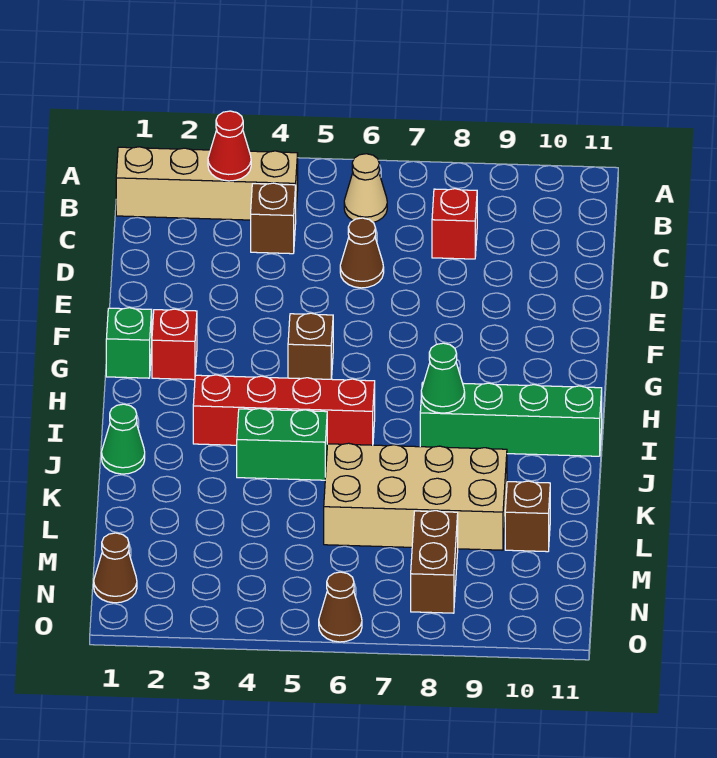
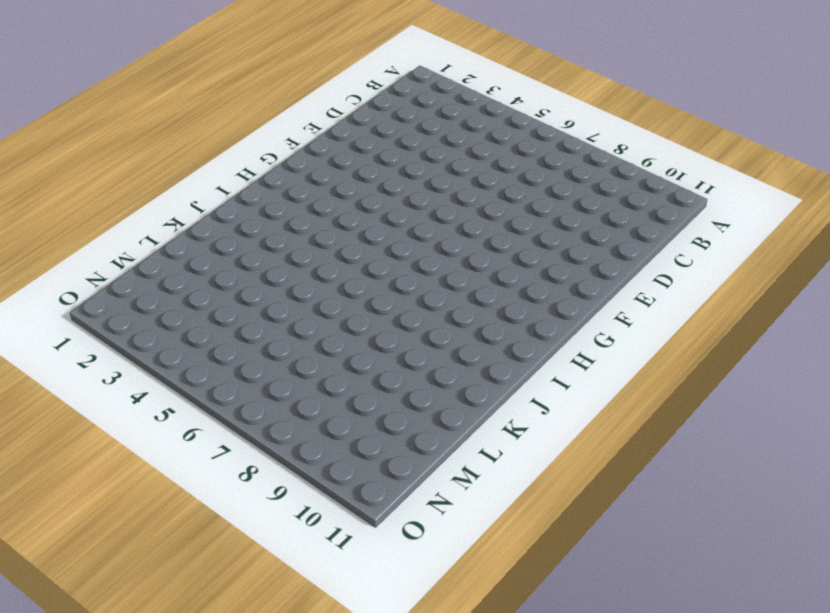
none -> tan 1x4 brick [116,147,298,220]
none -> tan 1x1 cone [344,154,387,222]
none -> brown 1x1 brick [251,183,296,254]

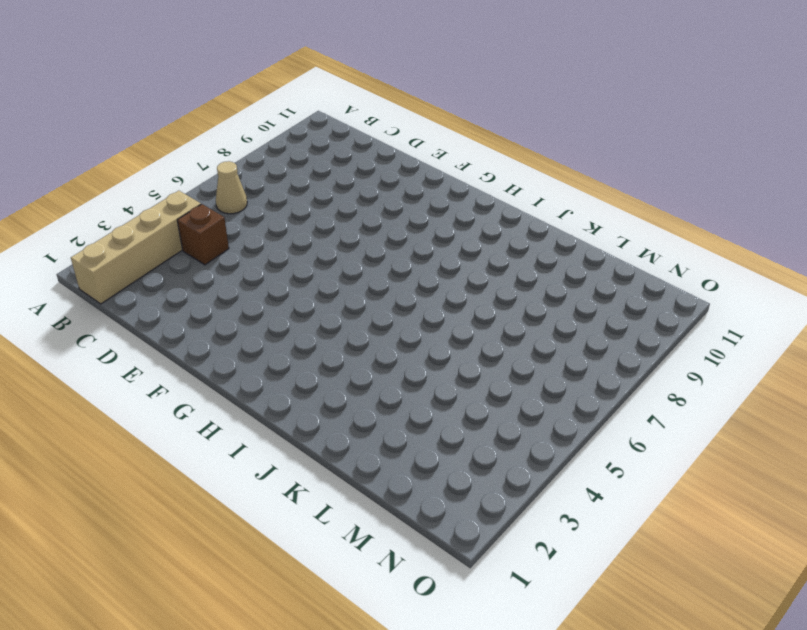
none -> red 1x1 brick [432,189,477,259]
none -> brown 1x1 cone [340,218,384,288]
none -> green 1x1 brick [106,308,152,378]

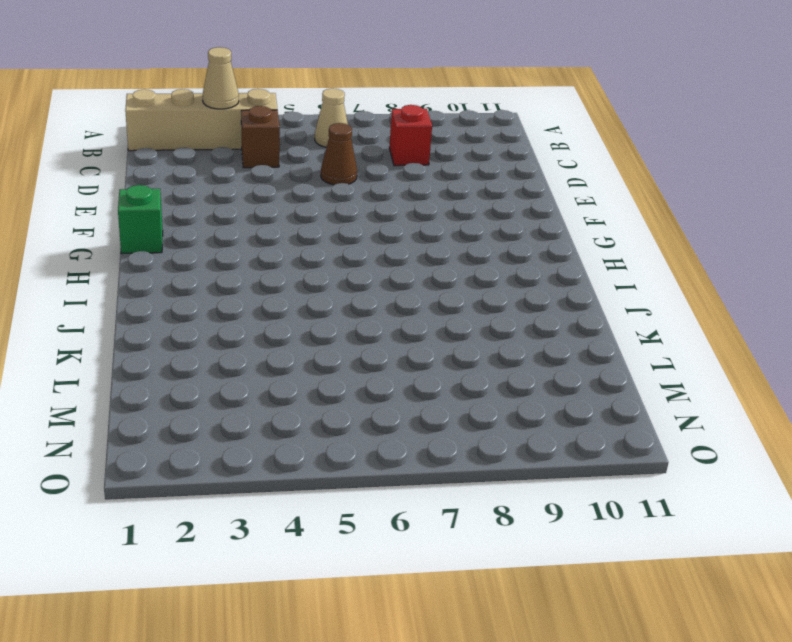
tan 1x1 cone [203,47,239,109] -> red 1x1 cone [208,111,251,181]
none -> red 1x1 brick [152,309,197,380]
none -> brown 1x1 brick [288,313,333,379]
none -> red 1x4 brick [193,375,375,445]

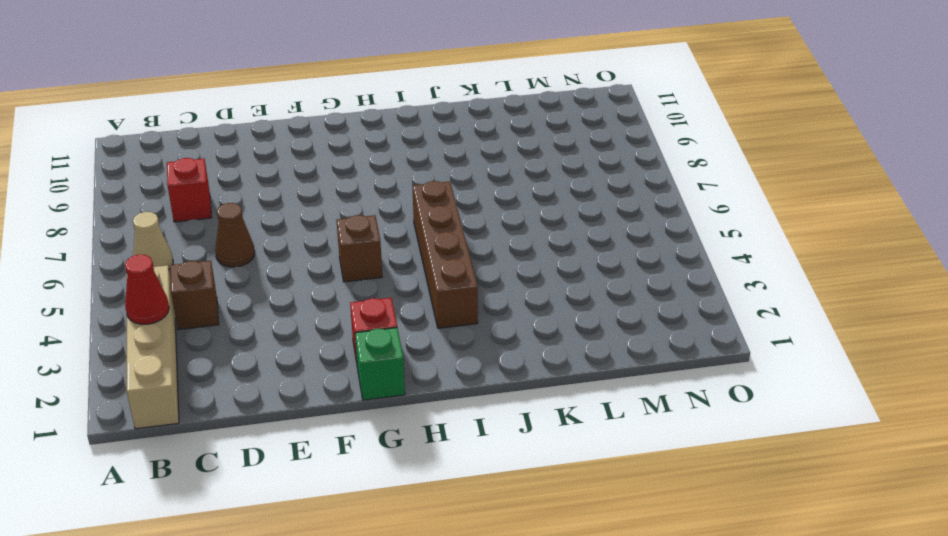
brown 1x4 brick [412,181,478,328] -> red 1x4 brick [193,375,375,445]
none -> green 1x4 brick [420,382,602,456]
none -> green 1x1 cone [102,404,145,474]
none -> green 1x2 brick [237,408,327,480]

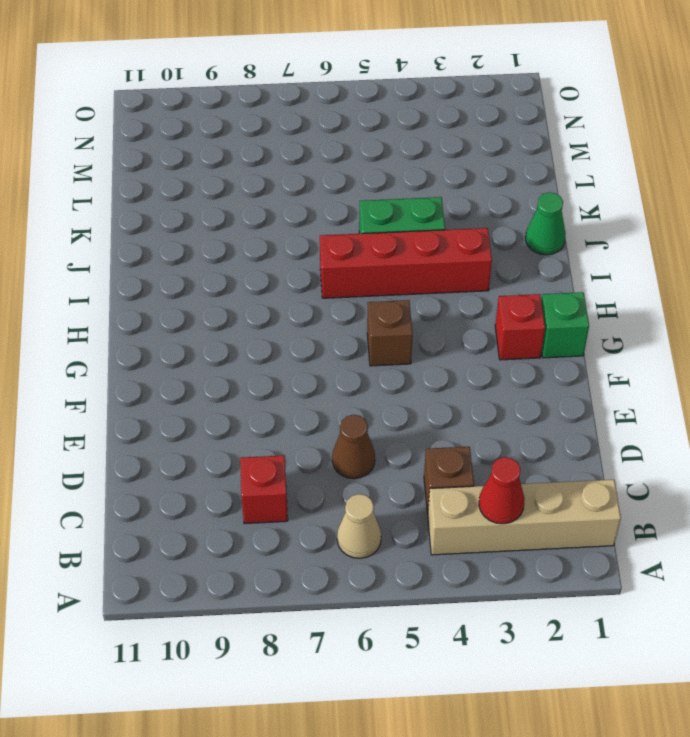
none -> green 1x4 brick [420,382,602,456]
none -> tan 2x4 brick [324,443,507,550]
none -> brown 1x1 brick [505,481,550,552]

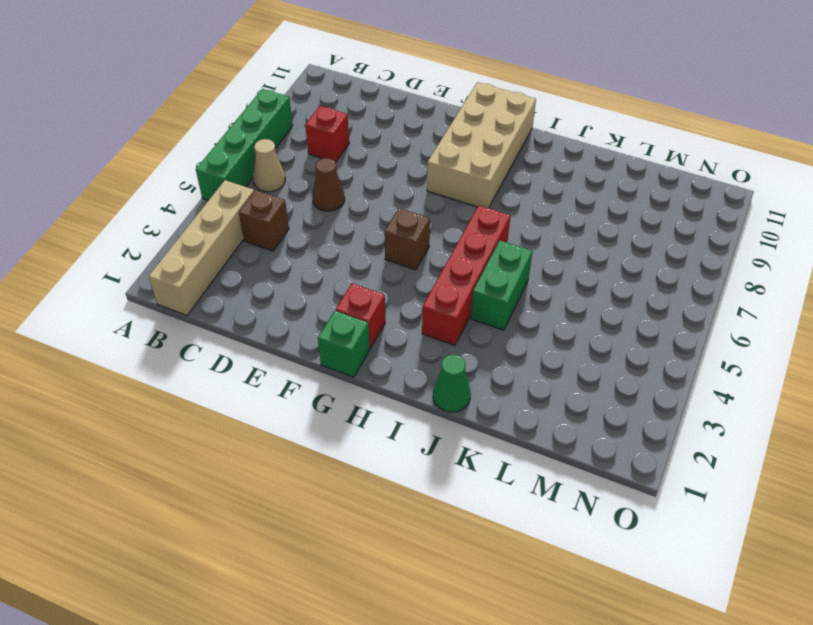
green 1x4 brick [196,89,293,201] -> green 1x4 brick moved to [420,382,602,456]
tan 2x4 brick [427,82,536,208] -> tan 2x4 brick moved to [324,443,507,550]
none -> brown 1x1 brick [505,481,550,552]
none -> brown 1x2 brick [411,511,458,613]
none -> brown 1x1 cone [94,533,137,603]

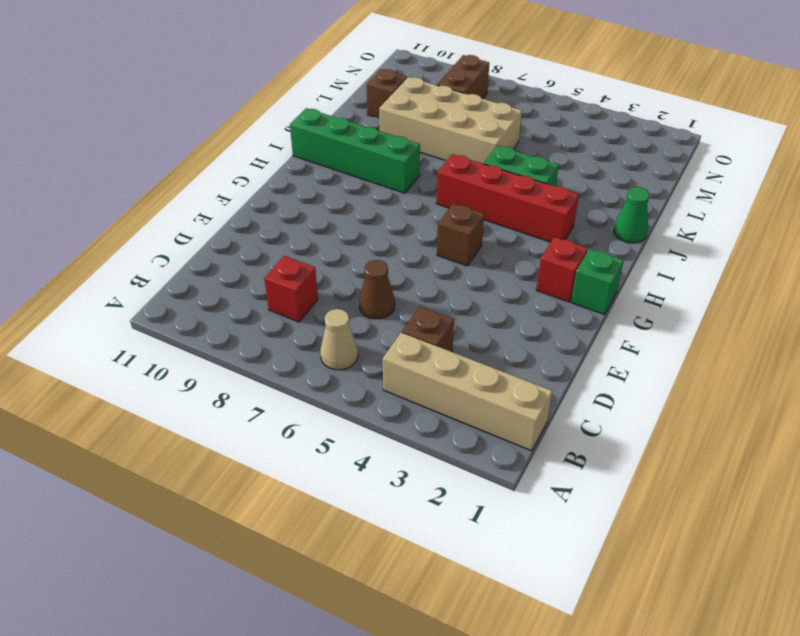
none -> brown 1x1 cone [94,533,137,603]
none -> brown 1x1 cone [319,572,362,642]
none -> red 1x1 cone [208,111,251,181]

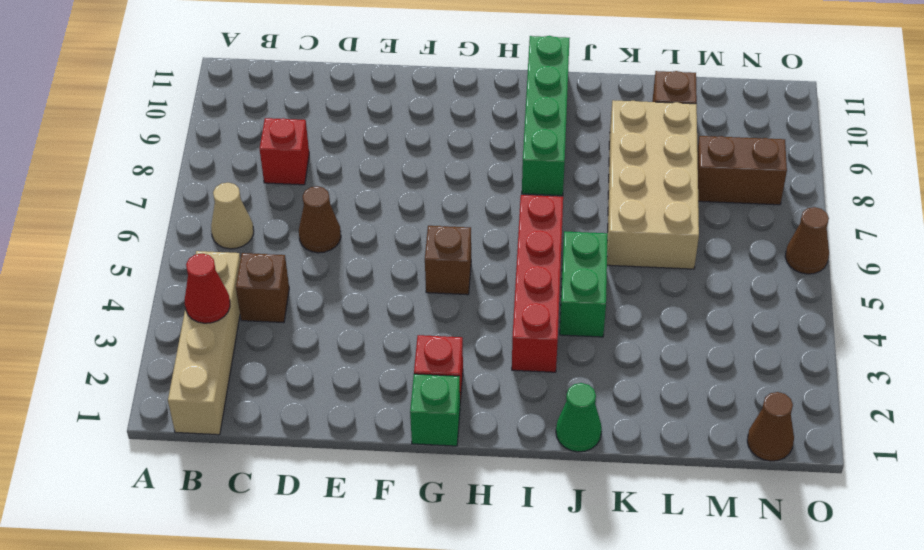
none -> green 1x1 cone [421,343,465,413]

